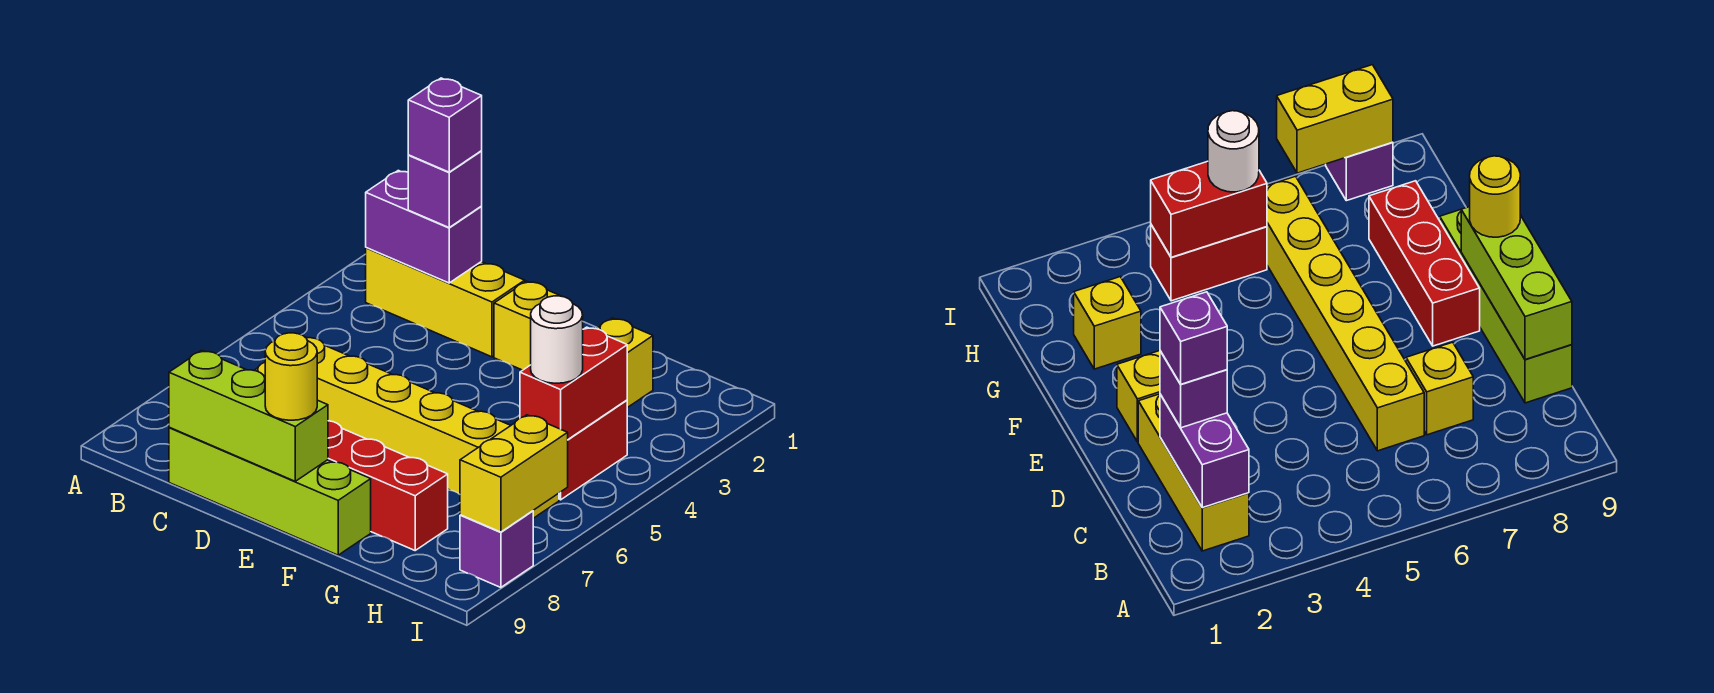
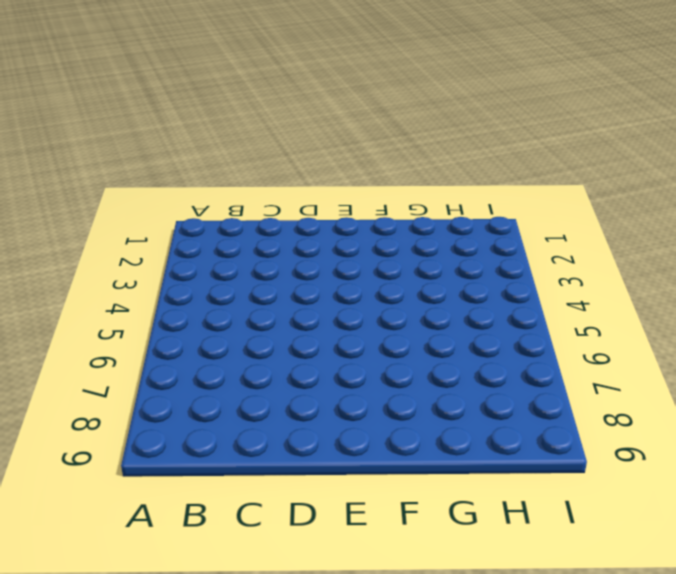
none -> yellow 1x3 brick [366,248,525,357]
none -> yellow 1x6 brick [305,337,559,518]
none -> yellow 1x1 brick [1406,342,1473,435]

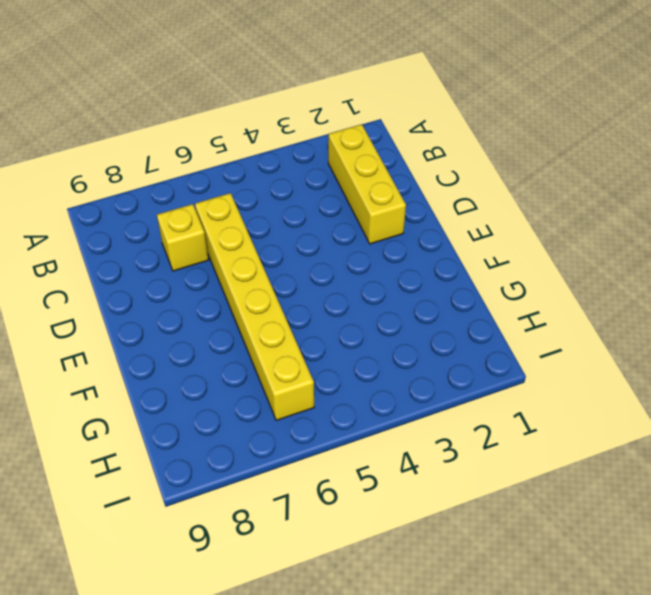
none -> lime 1x4 brick [169,428,371,555]
none -> yellow 1x1 brick [494,281,560,370]
none -> red 1x3 brick [328,421,448,550]

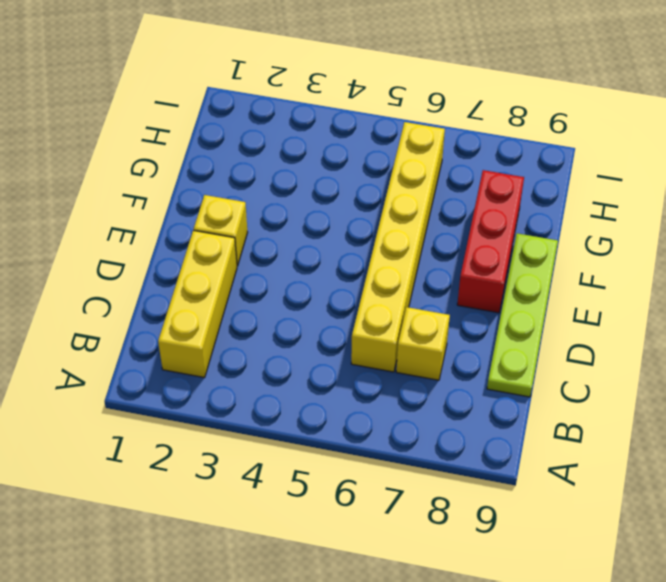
lime 1x4 plate [487,233,558,397] -> lime 1x4 brick [169,428,371,555]
none -> yellow 1x1 brick [597,318,653,408]
none -> red 1x2 brick [559,400,627,500]
none -> purple 1x1 brick [460,511,533,587]

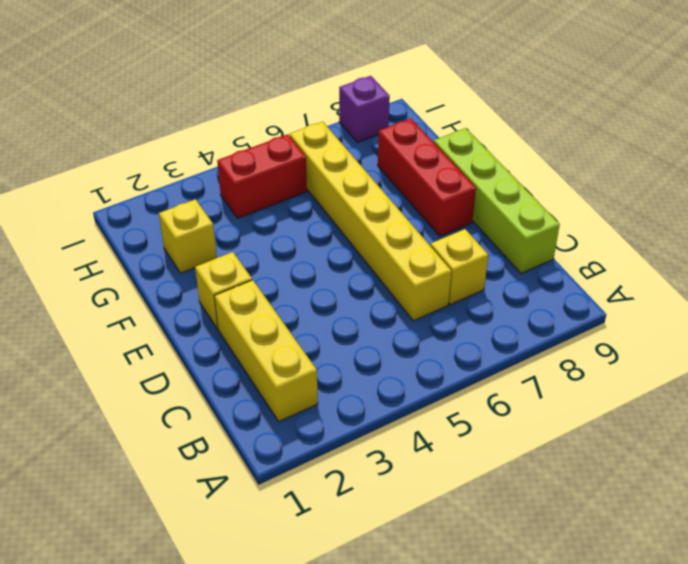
none -> purple 1x2 brick [366,171,482,283]
none -> lime 1x3 brick [169,350,328,481]
none -> red 1x2 brick [520,327,627,439]

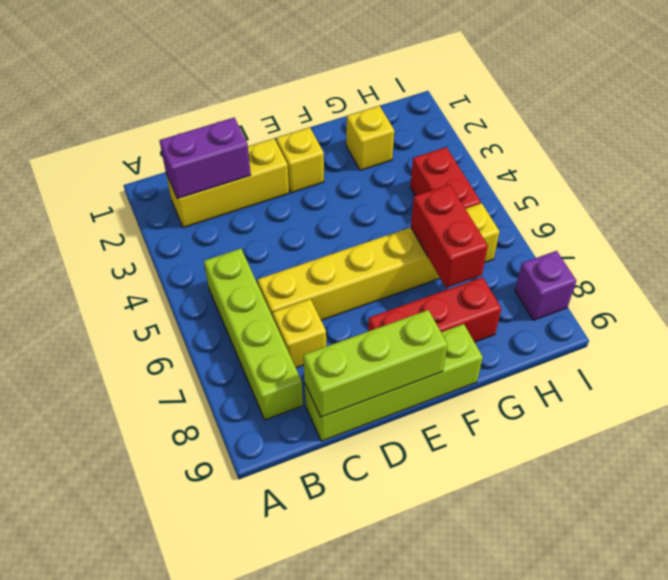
lime 1x4 brick [204,249,303,420] -> none
red 1x2 brick [411,185,488,288] -> red 1x2 brick moved to [520,327,627,439]
none -> yellow 1x2 brick [460,415,568,532]
none -> purple 1x1 brick [408,151,482,227]
none -> yellow 1x1 round brick [265,333,317,420]

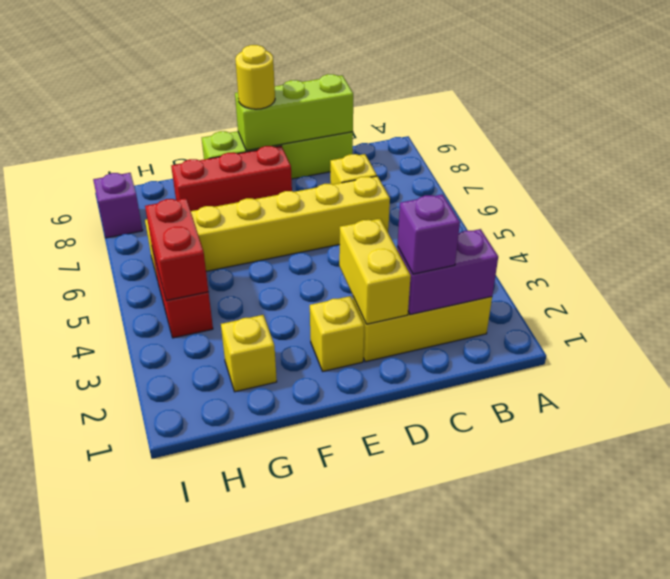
yellow 1x2 brick [339,219,411,324] -> yellow 1x2 brick moved to [460,415,568,532]
none -> white 1x1 round brick [531,296,583,383]
none -> purple 1x1 brick [408,78,482,172]

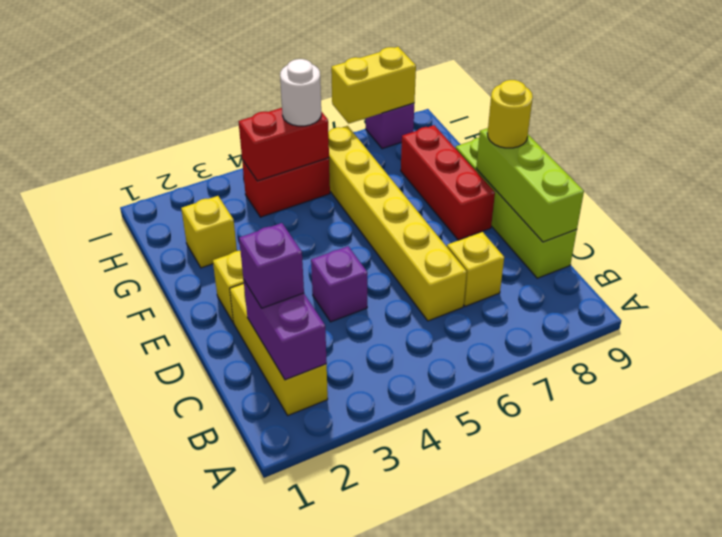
purple 1x1 brick [311,246,367,322] -> purple 1x1 brick moved to [408,78,482,172]

